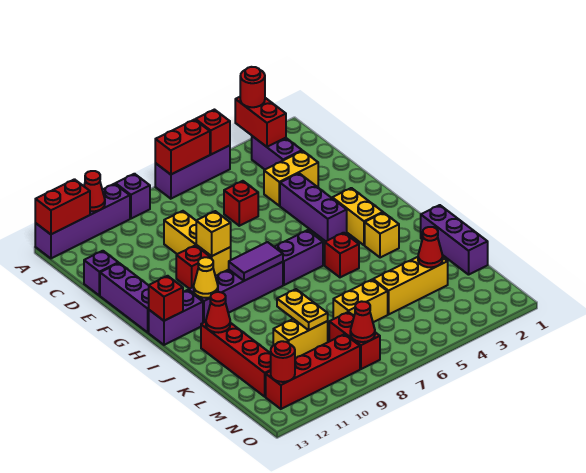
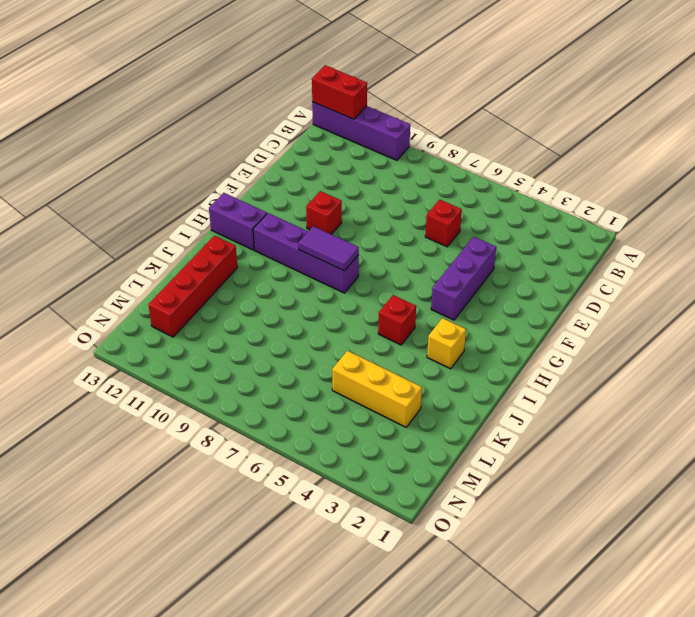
none -> purple 1x3 brick [155,145,230,199]
none -> purple 1x1 brick [115,174,150,219]
none -> purple 1x2 brick [252,136,302,169]
none -> yellow 1x2 brick [264,151,318,206]

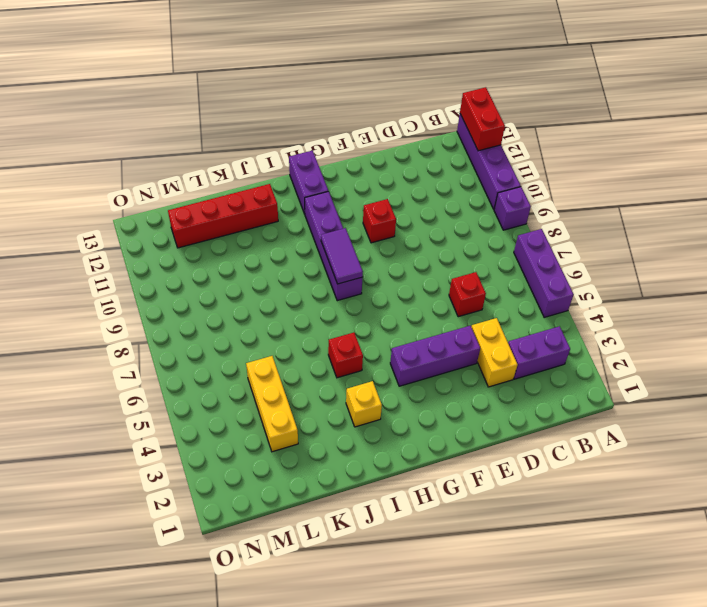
none -> yellow 1x3 brick [164,211,231,276]
none -> purple 1x1 brick [84,251,118,296]
none -> purple 1x3 brick [100,263,149,332]
none -> yellow 1x2 brick [332,188,383,245]

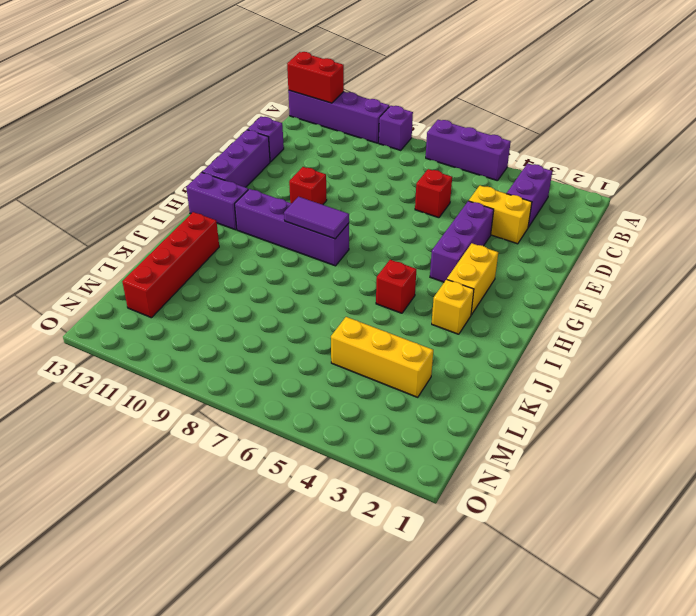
none -> yellow 1x3 brick [164,211,231,276]
none -> purple 1x2 brick [275,230,323,285]
none -> purple 1x3 brick [421,205,488,275]
none -> yellow 1x2 brick [333,280,388,322]

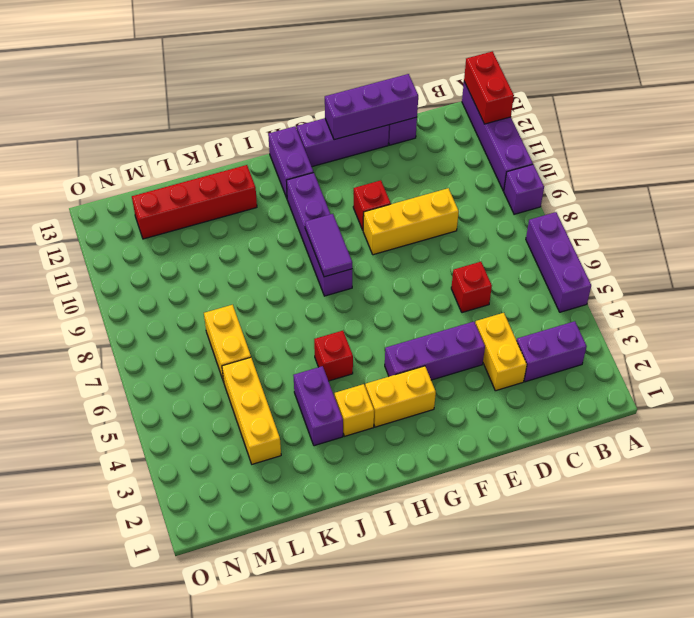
purple 1x3 brick [325,74,418,140] -> purple 1x3 brick moved to [421,205,488,275]
purple 1x2 brick [293,366,343,446] -> purple 1x2 brick moved to [275,230,323,285]
none -> yellow 1x2 brick [273,319,328,359]
none -> red 1x2 brick [329,312,380,369]
none -> red 1x4 brick [266,334,360,409]
none -> red 1x2 brick [235,97,286,147]

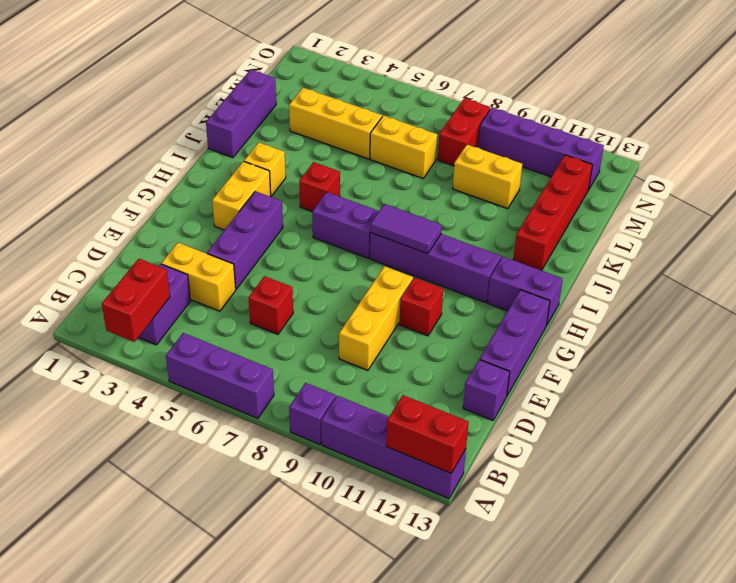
purple 1x4 brick [478,108,604,189] -> red 1x4 brick [266,334,360,409]
none -> red 1x1 brick [195,110,230,154]
none -> red 1x2 brick [155,120,210,174]
none -> red 1x1 cone [84,171,105,211]
none -> yellow 1x1 brick [196,211,231,256]

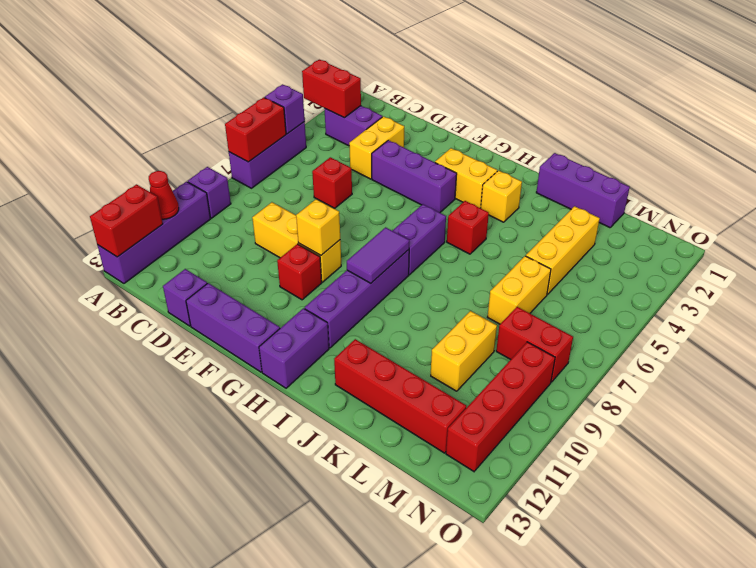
purple 1x1 brick [265,84,305,134] -> red 1x1 brick [195,110,230,154]
none -> yellow 1x1 cone [194,257,218,298]
none -> red 1x1 brick [149,276,183,321]
none -> red 1x1 cone [206,292,230,333]
none -> yellow 1x2 plate [277,289,328,330]

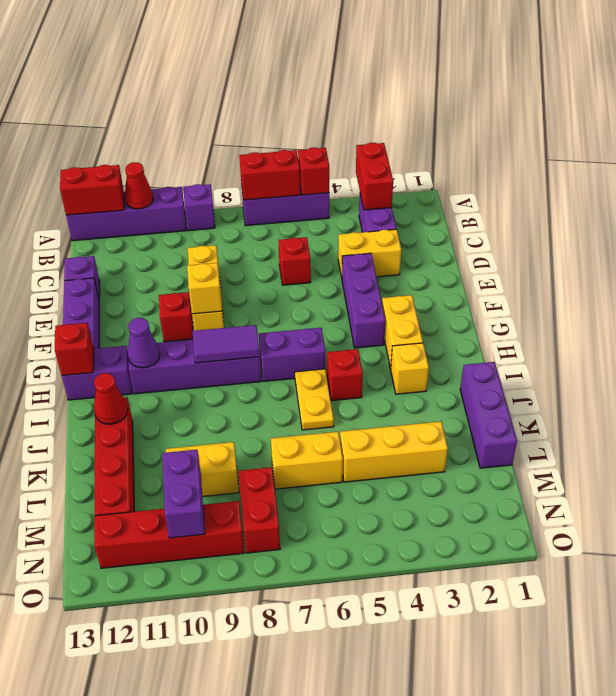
purple 1x1 cone [128,318,160,368] -> yellow 1x1 cone [194,257,218,298]
yellow 1x2 plate [295,369,334,430] -> yellow 1x2 plate moved to [277,289,328,330]
purple 1x2 brick [162,450,205,538] -> none
none -> red 1x1 cone [418,227,443,267]
none -> red 1x1 cone [350,301,375,342]
none -> red 1x1 round brick [271,341,295,382]
none -> red 1x1 round brick [240,67,265,107]

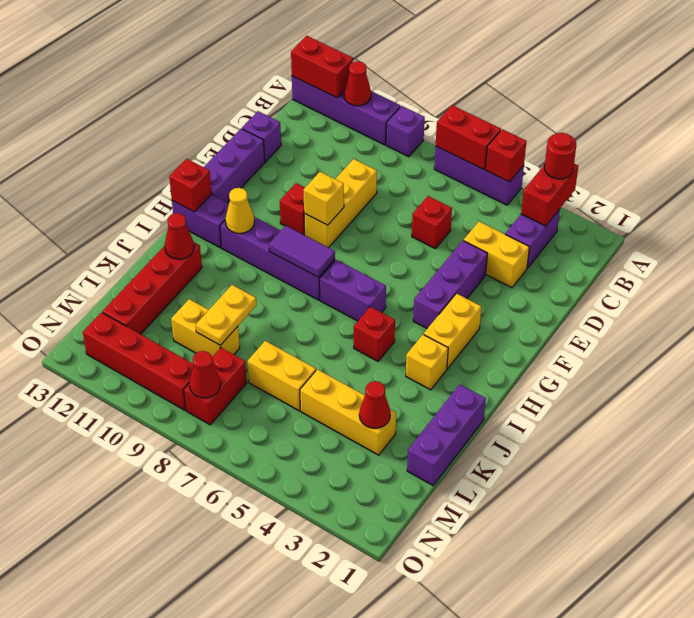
none -> red 1x1 round brick [271,341,295,382]

